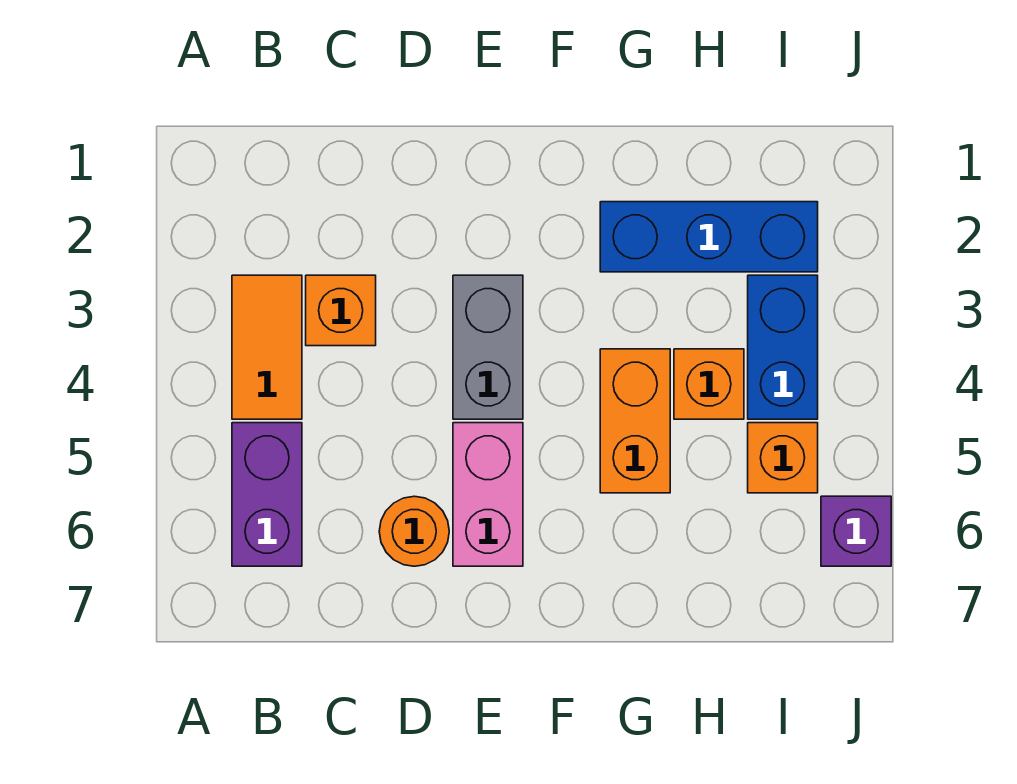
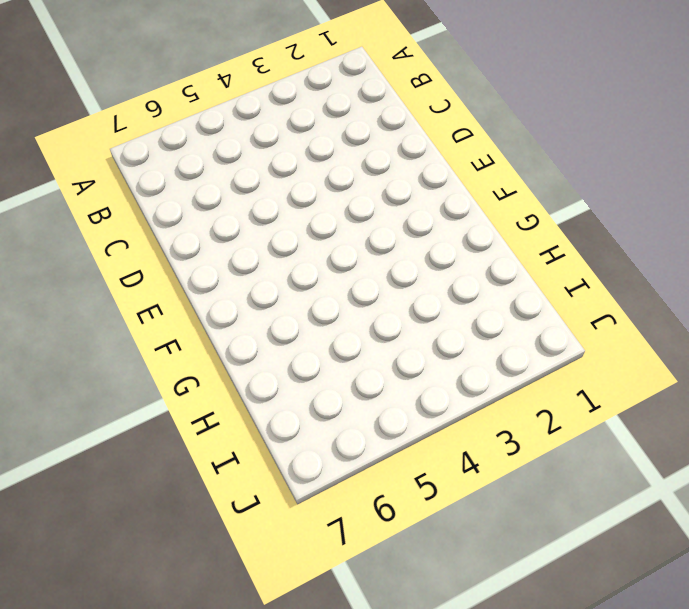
none -> orange 1x2 tile [232,275,302,419]
none -> purple 1x2 brick [232,423,302,566]
none -> orange 1x1 brick [306,275,376,346]

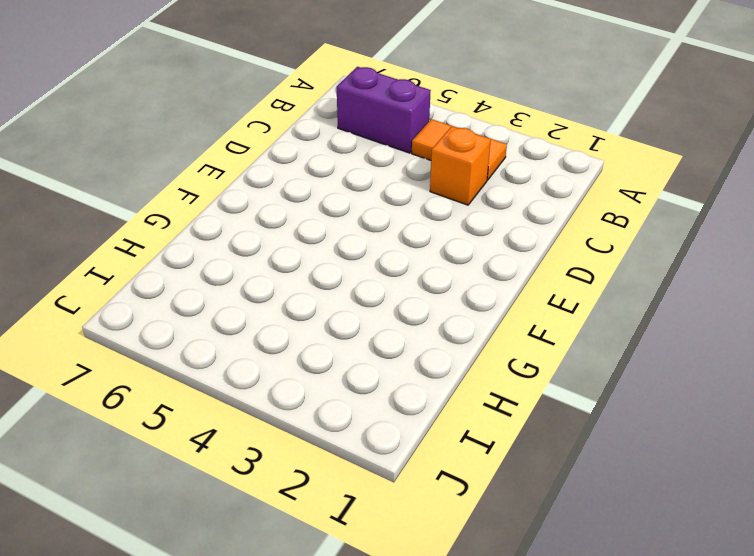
none -> orange 1x1 round brick [379,496,449,566]
none -> grey 1x2 brick [453,275,523,419]
none -> pink 1x2 brick [453,423,523,566]

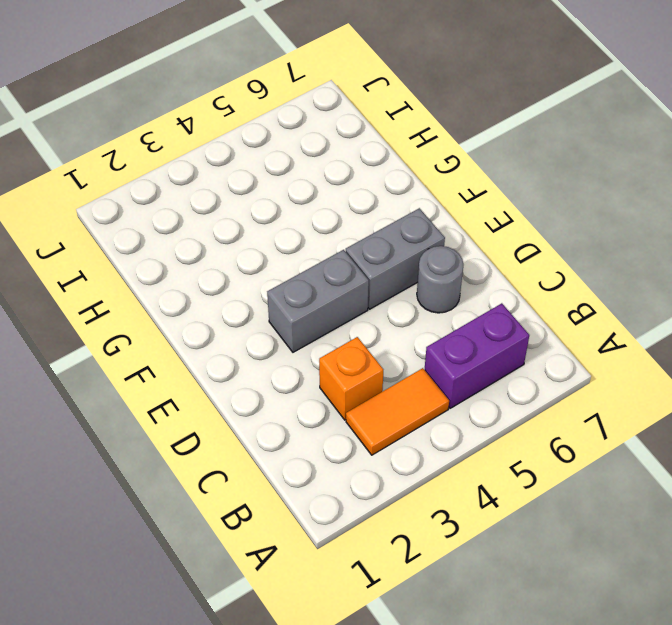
grey 1x1 round brick [417,246,463,313] -> orange 1x1 round brick [379,496,449,566]
grey 1x2 brick [346,208,445,309] -> pink 1x2 brick [453,423,523,566]
none -> blue 1x3 brick [600,202,818,272]
none -> orange 1x2 brick [600,349,670,493]
none -> orange 1x1 brick [674,349,744,419]

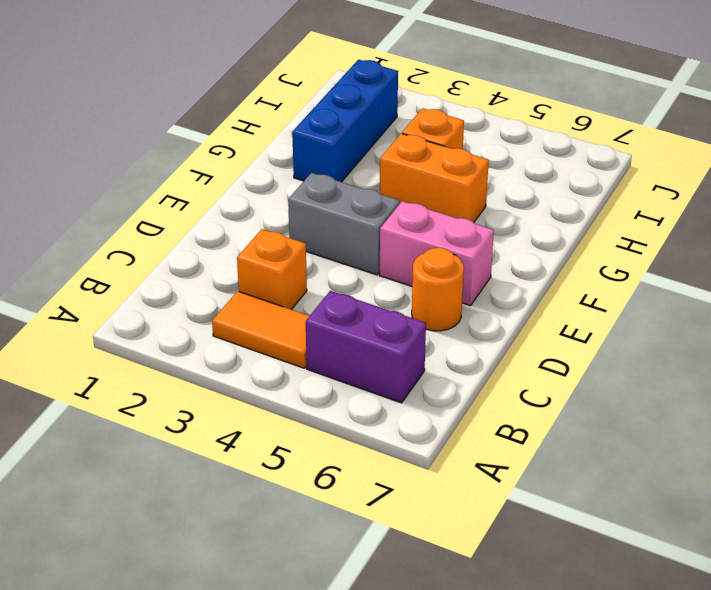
none -> blue 1x2 brick [748,275,818,419]
none -> orange 1x1 brick [748,423,818,493]
none -> purple 1x1 brick [821,496,891,566]

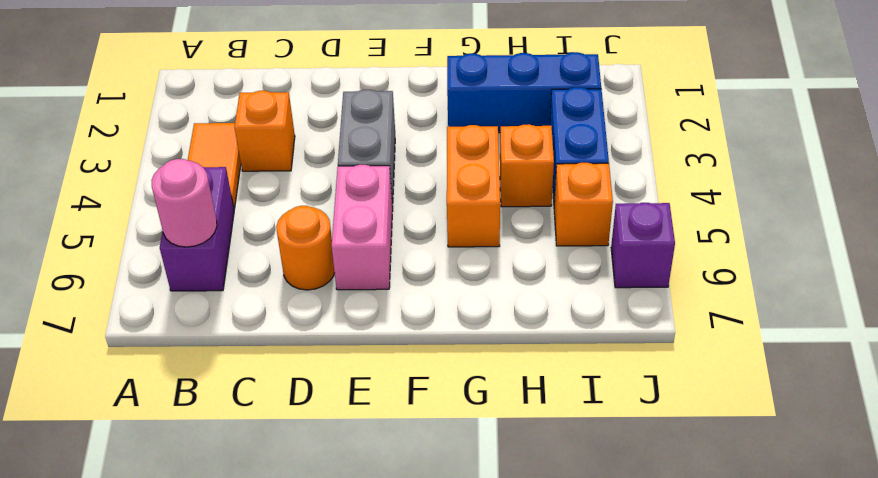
pink 1x1 round brick [151,159,217,247] -> none

